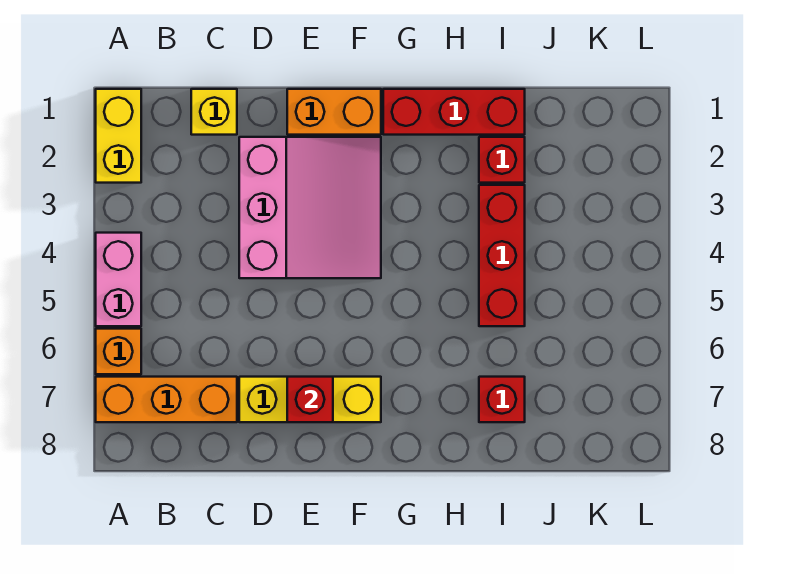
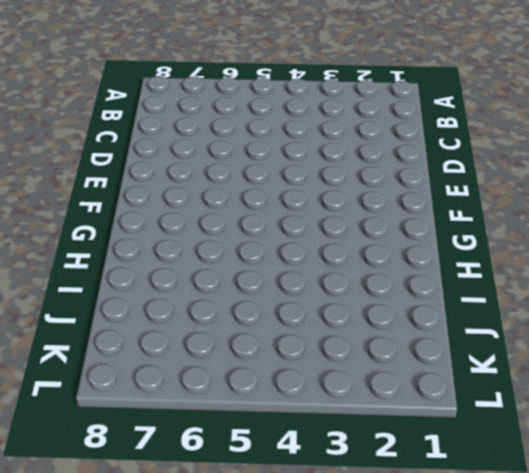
none -> yellow 1x2 brick [96,89,141,183]
none -> pink 1x2 brick [96,233,141,326]
none -> orange 1x1 brick [96,329,141,374]

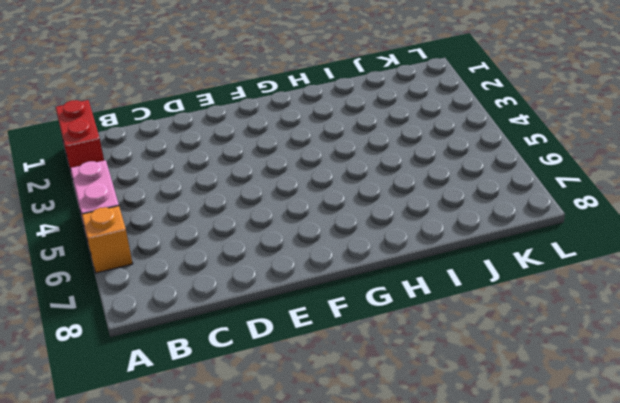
red 1x2 brick [55,100,104,170] -> yellow 1x2 brick [96,89,141,183]
none -> orange 1x3 brick [96,377,237,422]
none -> yellow 1x1 brick [191,89,237,135]
none -> pink 3x3 slope [239,137,381,278]

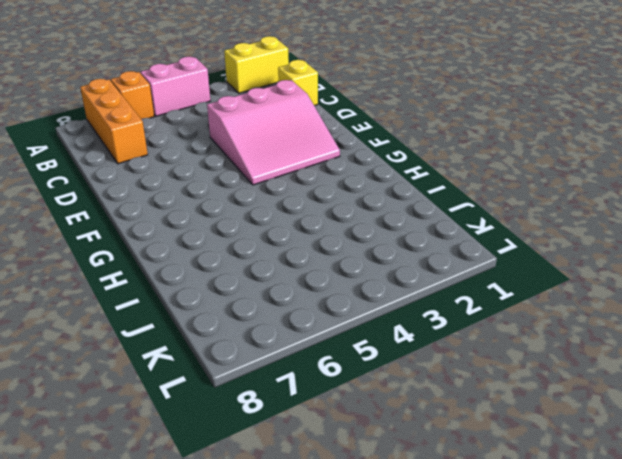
none -> yellow 1x3 brick [239,377,381,422]
none -> orange 1x2 brick [287,89,381,135]
none -> red 1x3 brick [383,89,525,135]

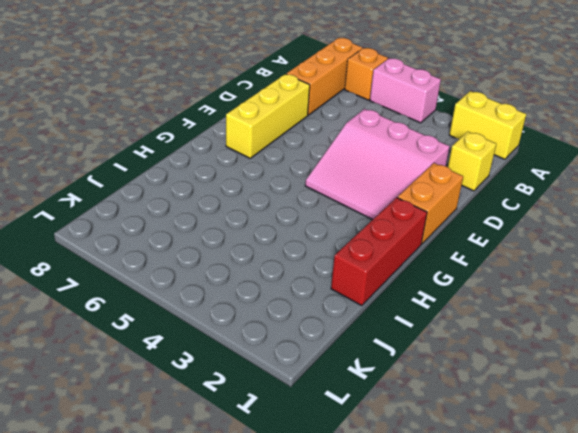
none -> red 1x1 brick [479,137,525,183]
none -> red 1x3 brick [479,185,525,326]
none -> red 1x1 brick [479,377,525,422]

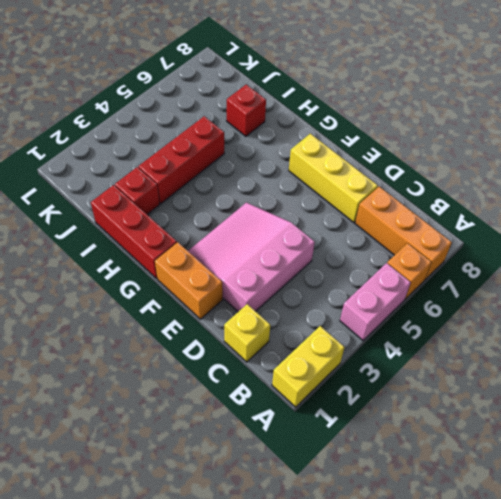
none -> red 1x1 brick [287,377,333,422]

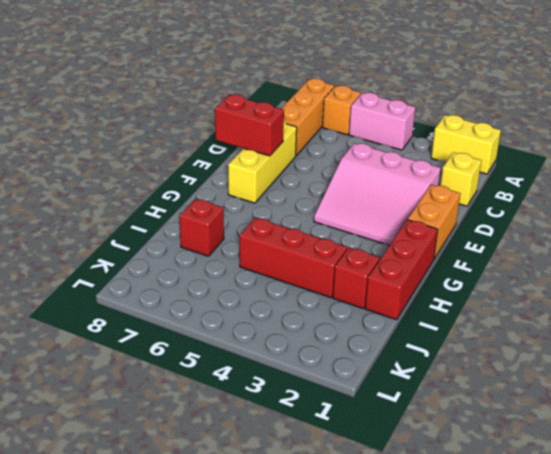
red 1x2 brick [215,94,284,156] -> red 1x1 brick [287,377,333,422]

